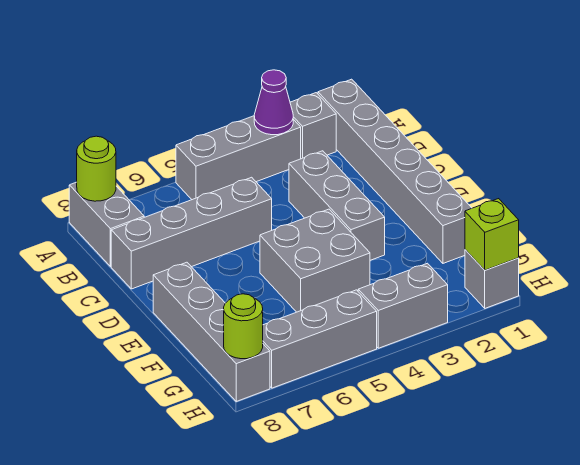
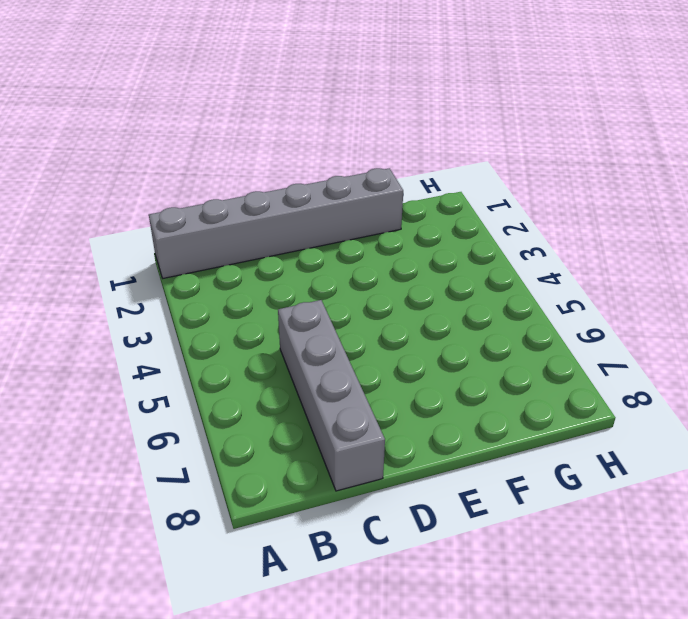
none -> grey 1x1 brick [290,93,336,159]
none -> grey 1x3 brick [176,116,301,200]
none -> grey 1x2 brick [69,182,144,267]

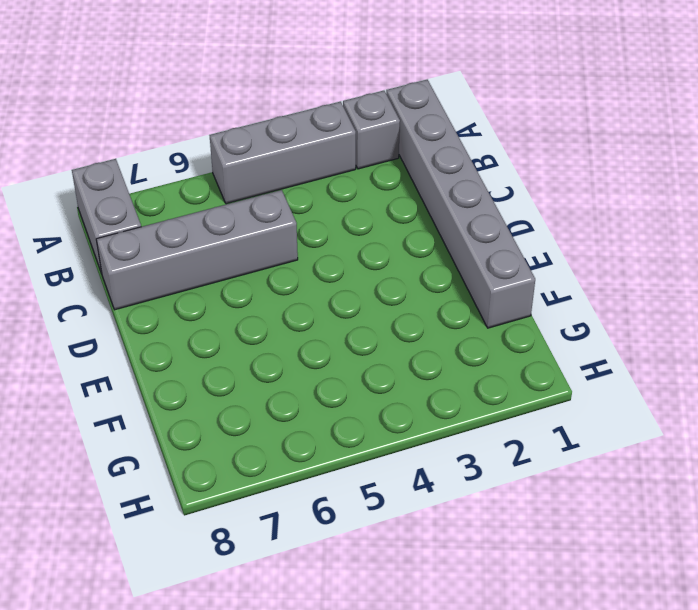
none -> grey 1x3 brick [289,151,385,260]
none -> grey 2x2 brick [260,209,370,312]
none -> grey 1x4 brick [153,262,270,401]

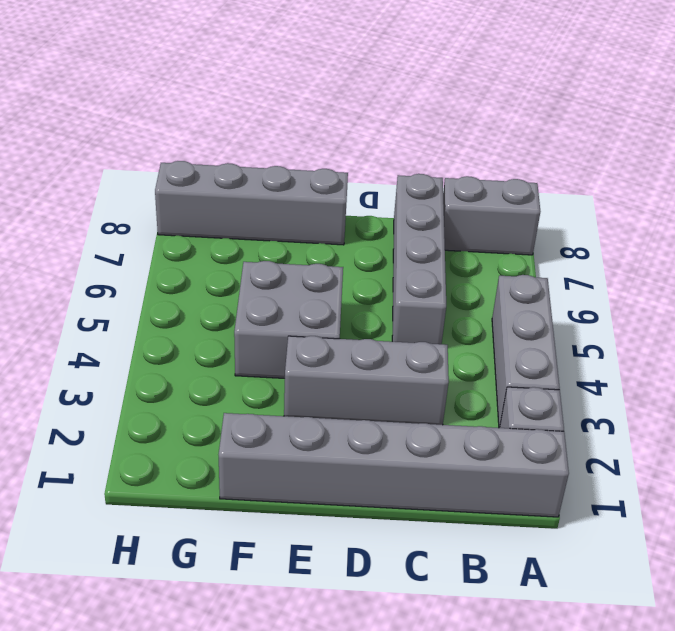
none -> grey 1x1 brick [465,250,519,308]
none -> grey 1x2 brick [358,263,448,348]
none -> grey 1x3 brick [263,290,377,388]

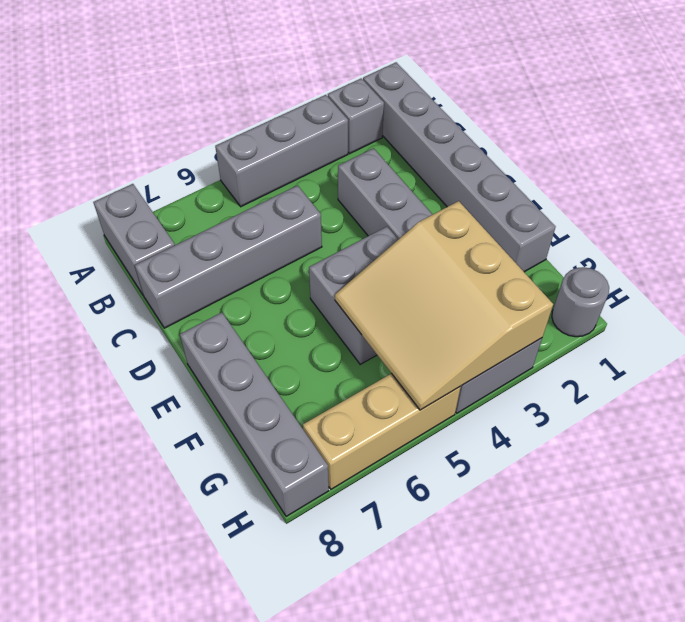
tan 3x3 slope [335,201,553,410] -> none
grey 1x1 round brick [552,267,609,337] -> grey 1x1 brick [465,250,519,308]
tan 1x3 brick [303,373,461,489] -> grey 1x3 brick [263,290,377,388]
none -> purple 1x1 cone [254,70,293,135]
none -> lime 1x1 round brick [77,136,116,201]
none -> lime 1x1 brick [465,199,519,270]

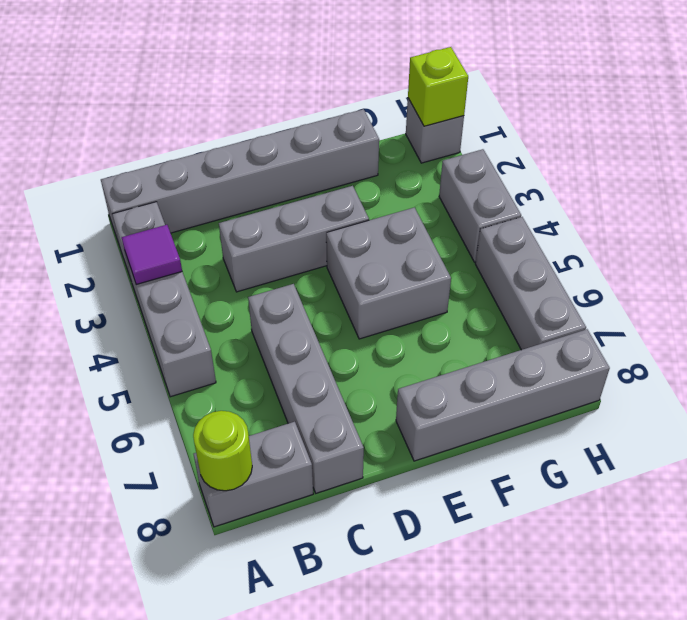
purple 1x1 tile [122,225,182,285] -> purple 1x1 cone [254,70,293,135]
none -> lime 1x1 round brick [224,294,263,359]

